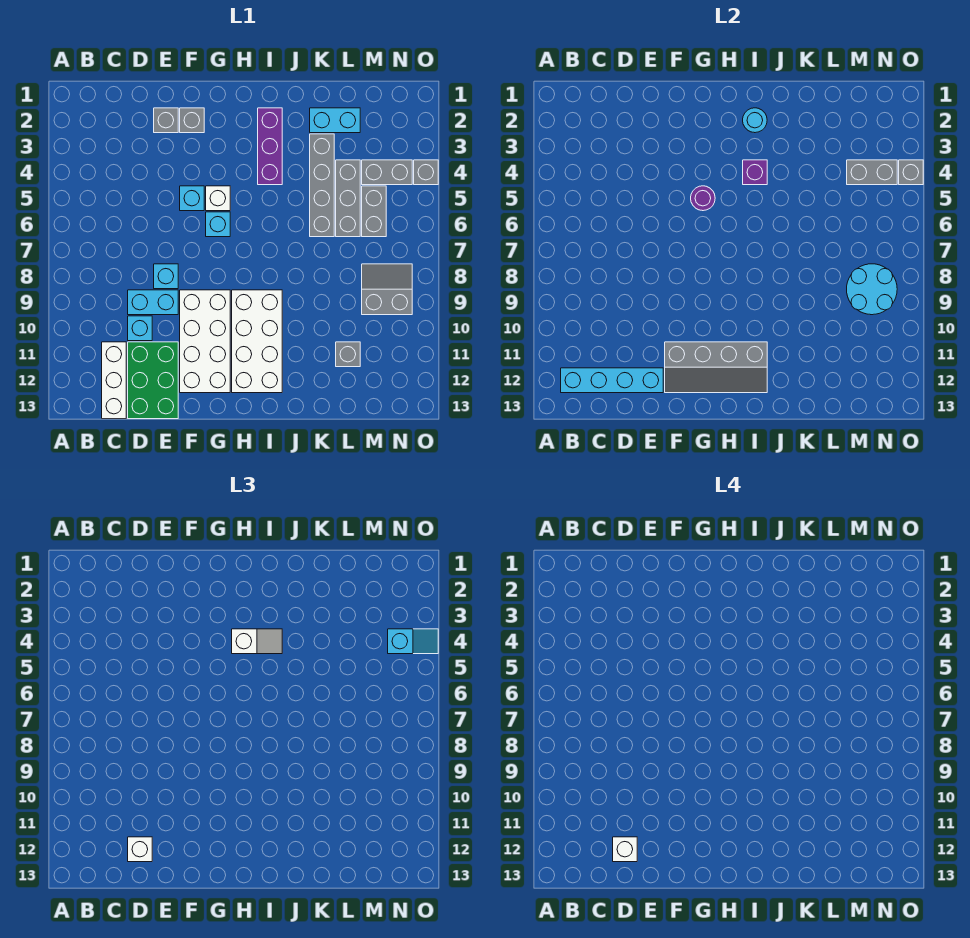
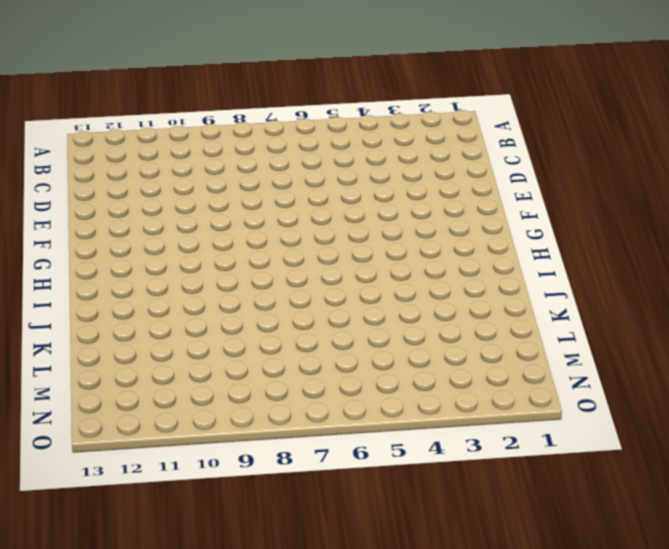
none -> white 1x3 brick [102,342,126,419]
none -> cyan 1x2 brick [128,290,178,315]
none -> cyan 1x1 brick [128,316,152,341]
none -> green 2x3 brick [128,342,178,419]

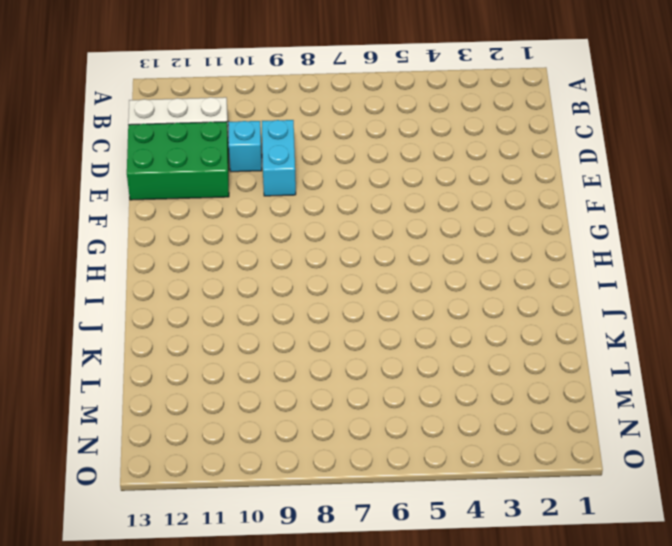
none -> grey 1x1 brick [154,108,178,133]
none -> cyan 1x1 brick [154,264,178,289]
none -> grey 1x1 brick [180,108,204,133]
none -> cyan 1x1 brick [180,186,204,211]

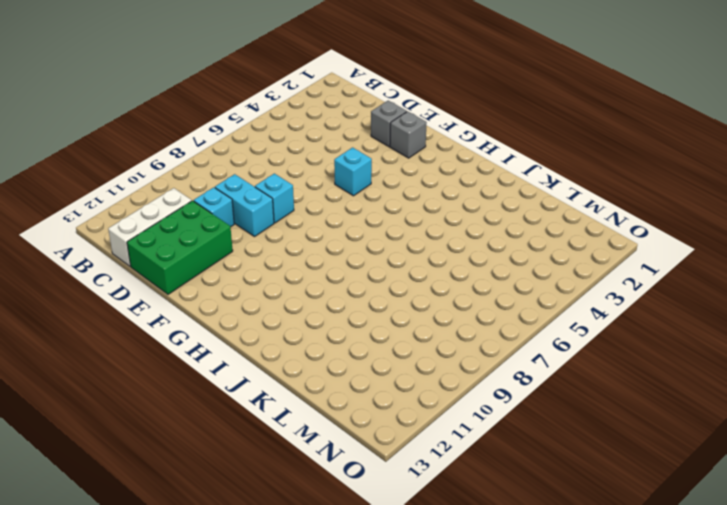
none -> white 2x4 brick [180,290,230,393]
none -> white 1x1 brick [206,186,230,211]
none -> cyan 1x1 brick [206,212,230,237]
none -> white 2x4 brick [232,290,282,393]

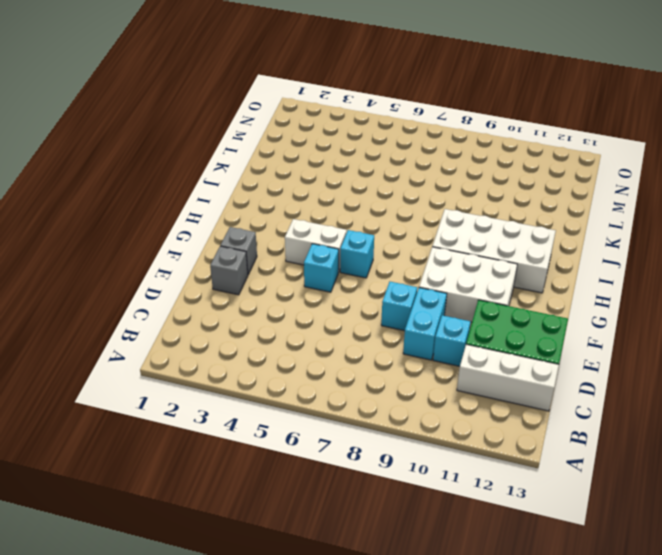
white 2x3 brick [419,247,517,322] -> white 2x4 brick [180,290,230,393]
white 1x2 brick [285,219,347,272] -> white 1x1 brick [206,186,230,211]
none -> purple 1x3 brick [258,108,282,185]
none -> cyan 1x2 brick [310,108,360,133]
none -> grey 1x4 brick [310,134,334,237]
none -> grey 1x3 brick [336,160,360,237]

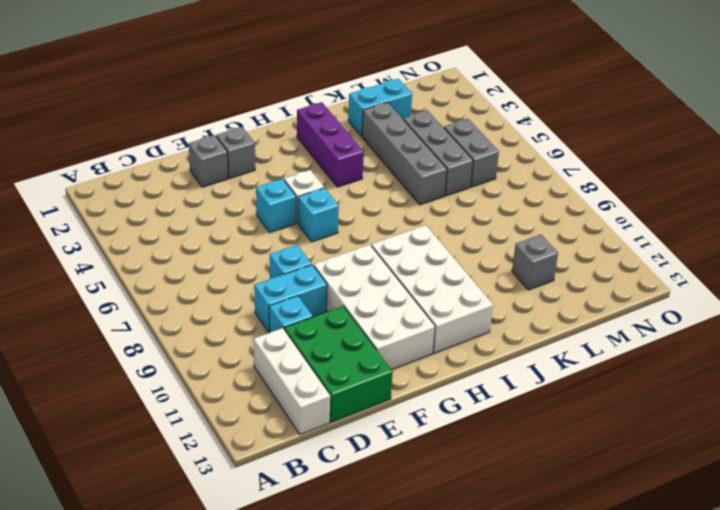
none -> grey 1x2 brick [362,160,412,185]
none -> grey 2x2 slope [362,264,412,315]
none -> grey 1x1 brick [414,160,438,185]
none -> cyan 1x4 brick [561,368,663,393]

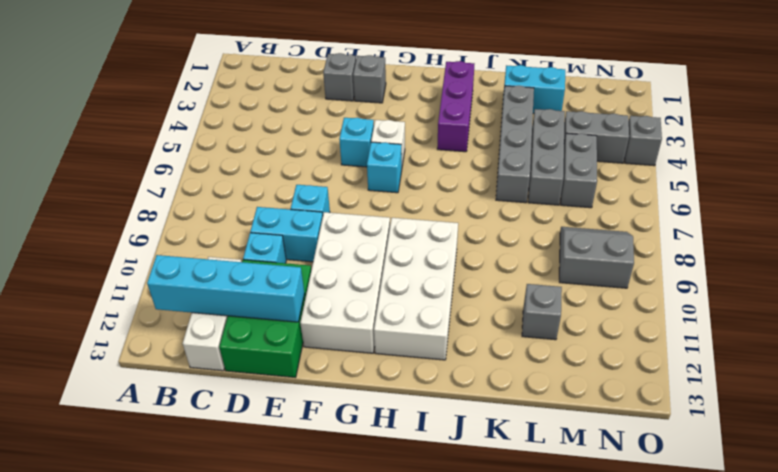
none -> grey 2x4 slope [665,342,767,393]
none -> purple 1x1 round brick [691,186,715,211]
none -> cyan 1x1 round brick [743,108,767,133]
none -> purple 1x1 brick [743,160,767,185]

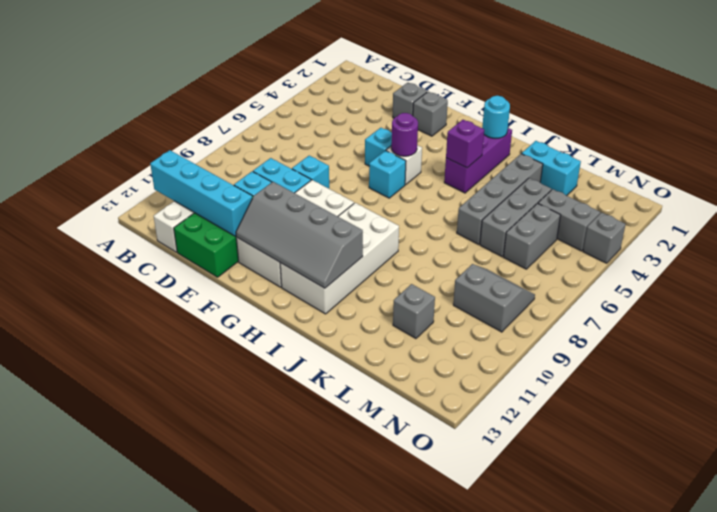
none -> grey 1x2 brick [847,160,897,185]
none -> cyan 2x2 round brick [847,264,897,315]
none -> grey 1x1 brick [899,160,923,185]
none -> white 1x1 brick [128,837,152,862]

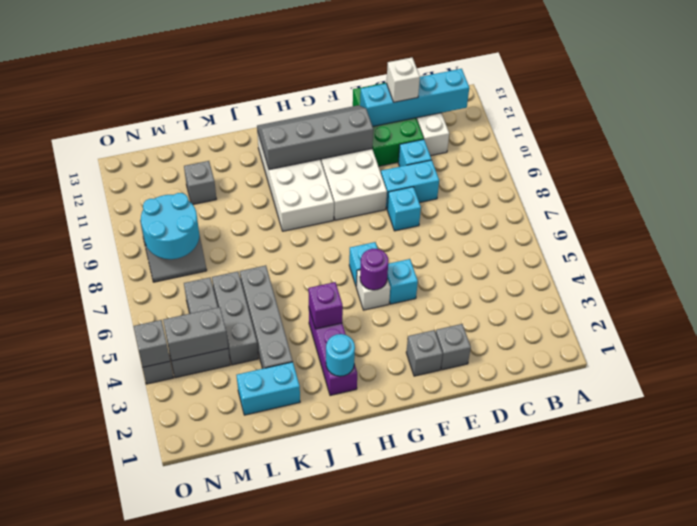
none -> white 1x2 slope [232,629,282,654]
none -> cyan 1x2 slope [388,629,438,654]
none -> white 1x1 brick [613,837,637,862]

